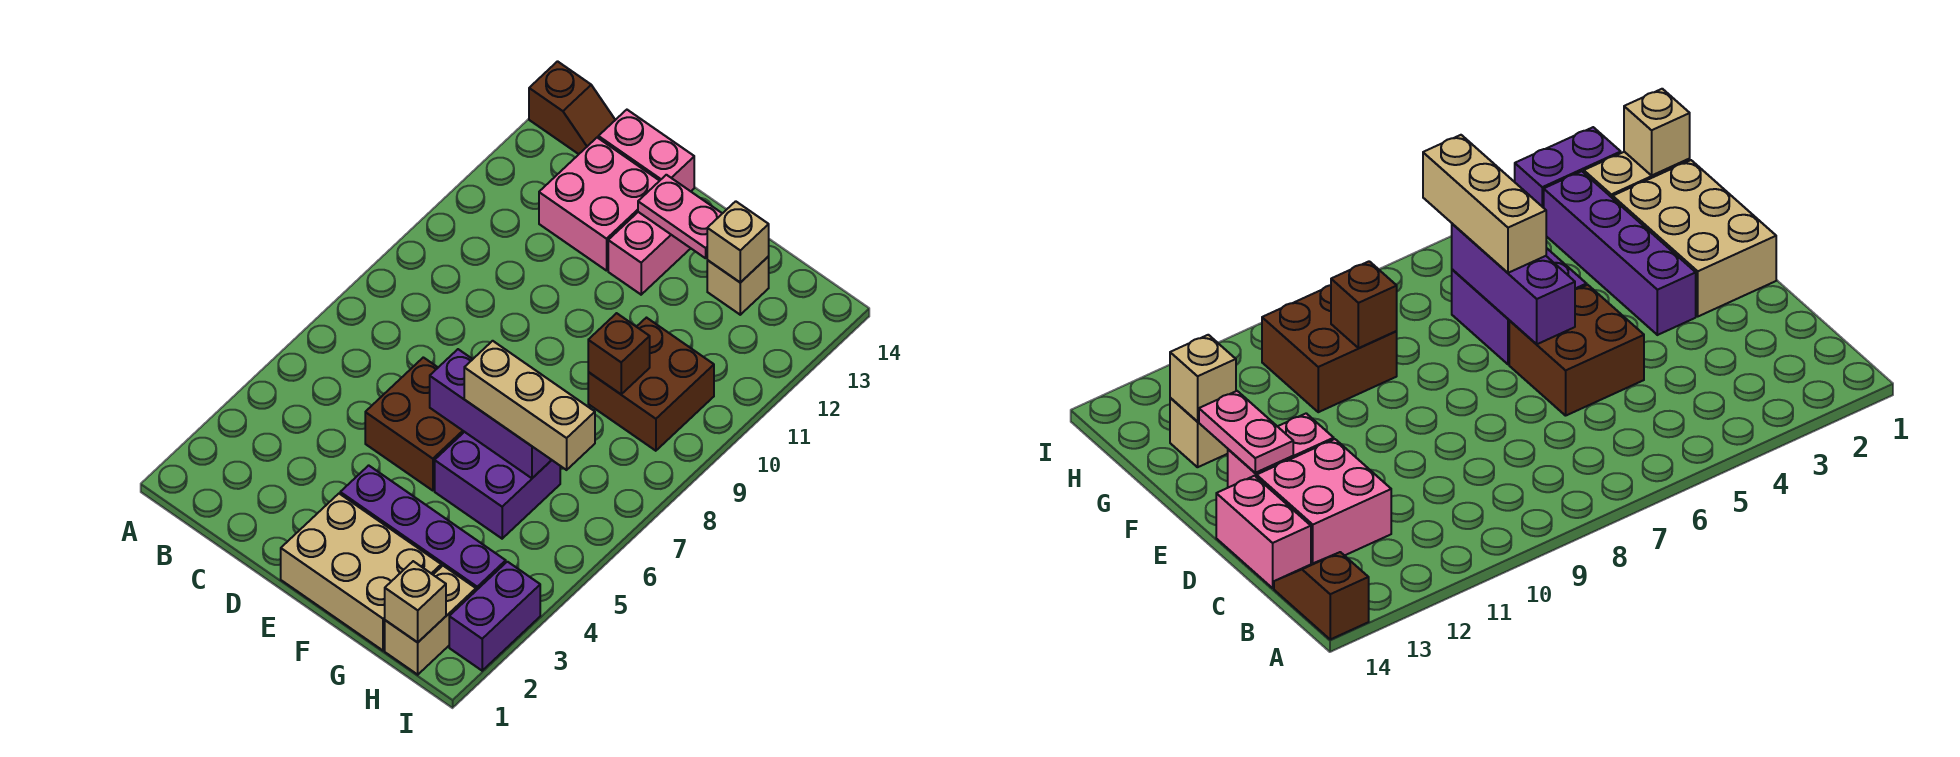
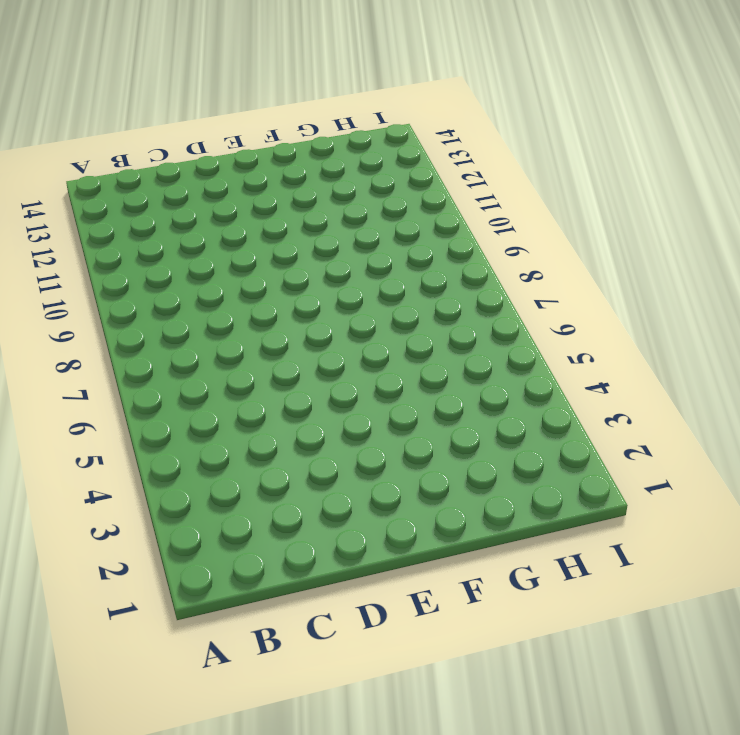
none -> brown 1x2 slope [529,61,615,154]
none -> pink 2x2 brick [539,138,659,271]
none -> pink 1x2 brick [598,110,694,191]

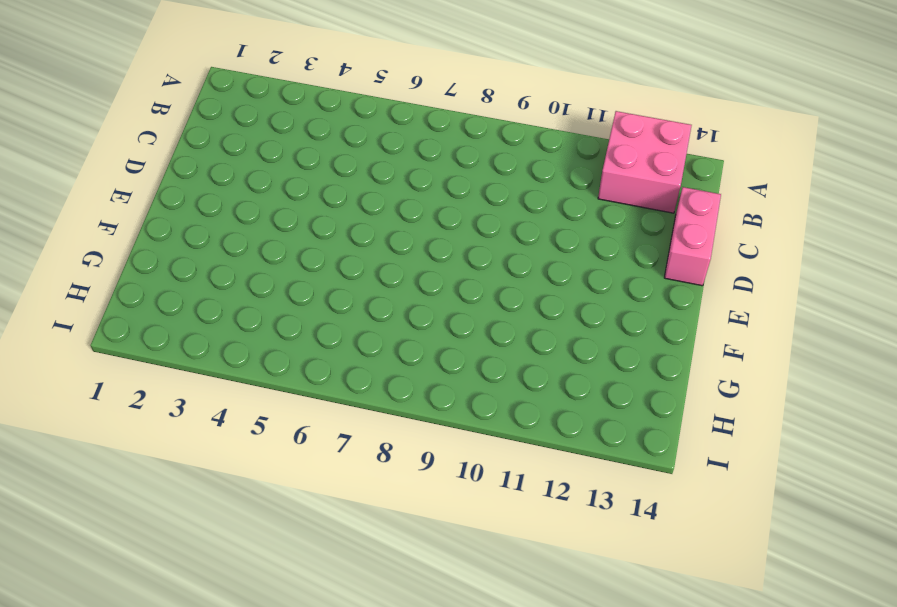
pink 2x2 brick [598,111,692,213] -> pink 2x2 brick moved to [539,138,659,271]
none -> brown 1x2 slope [529,61,615,154]
none -> brown 2x2 brick [365,357,464,491]
none -> tan 2x3 brick [281,494,441,651]

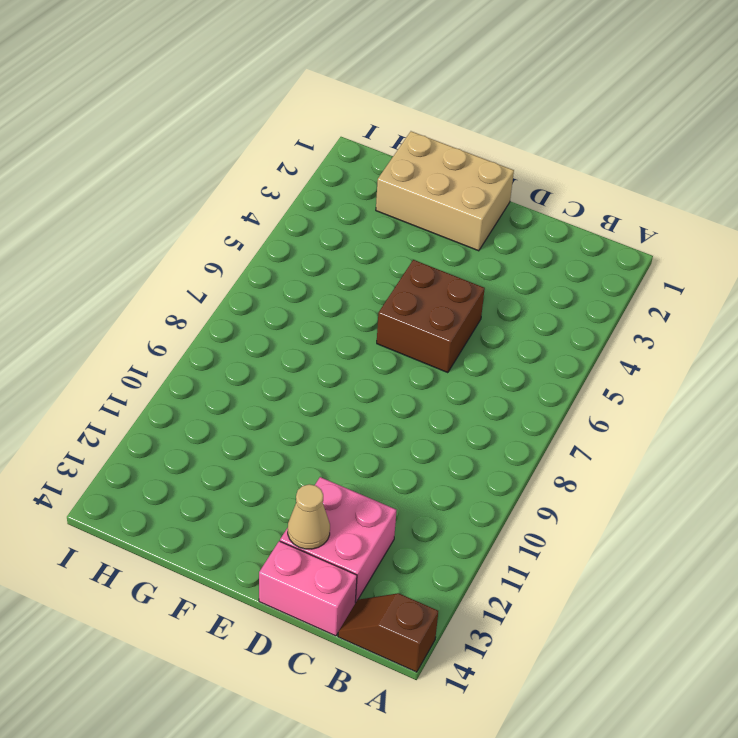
tan 1x1 cone [288,484,330,549] -> none
none -> purple 1x4 brick [340,465,506,590]
none -> pink 1x2 brick [608,212,691,295]
none -> purple 2x2 brick [435,432,560,539]

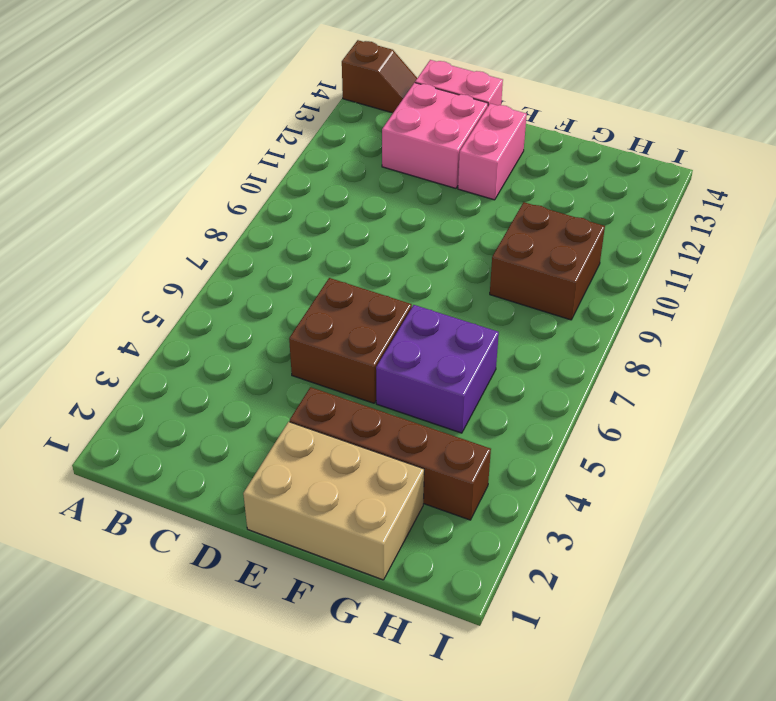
brown 1x4 brick [290,387,491,520] -> purple 1x4 brick [340,465,506,590]
none -> tan 1x1 brick [707,256,769,315]
none -> tan 1x2 brick [385,566,476,675]
none -> purple 1x2 brick [449,562,540,671]

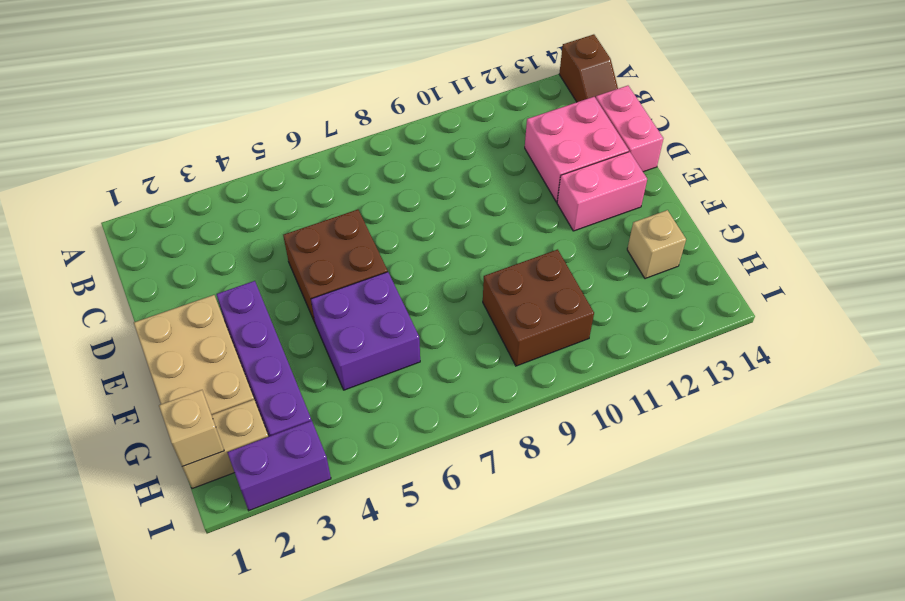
none -> purple 1x3 brick [430,349,551,478]
none -> pink 1x2 plate [638,175,722,258]
none -> brown 1x1 brick [588,313,650,394]

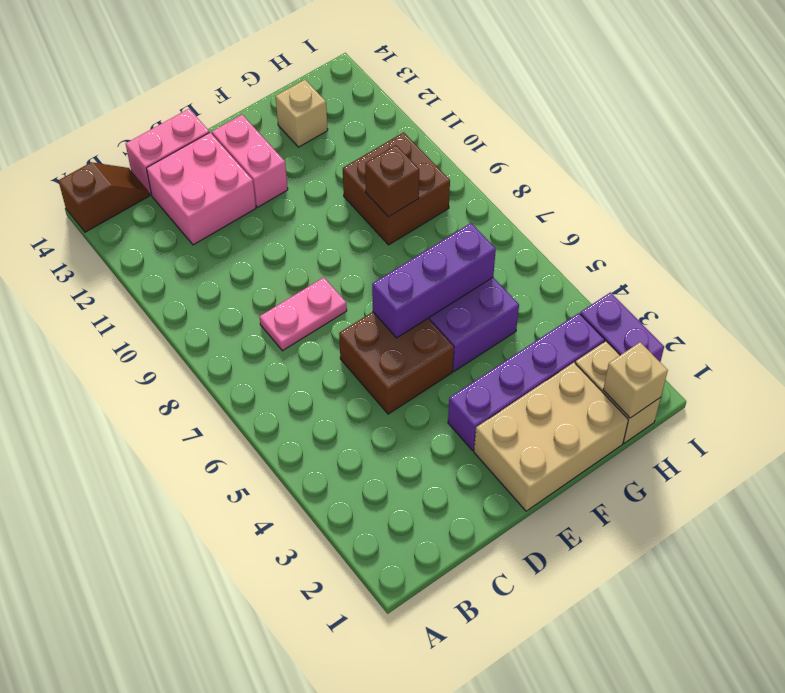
pink 1x2 plate [260,277,347,351] -> pink 1x2 plate moved to [638,175,722,258]
none -> tan 1x1 brick [707,201,769,282]
none -> tan 1x3 brick [464,341,595,470]

